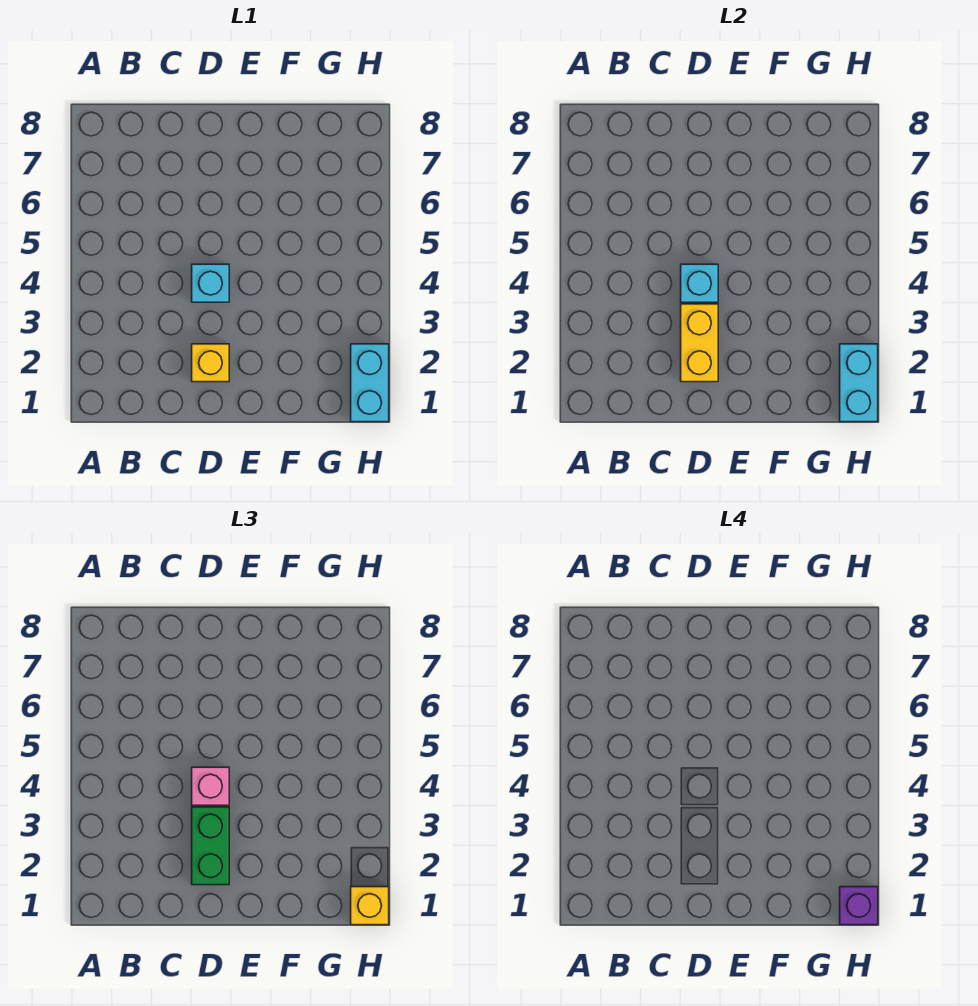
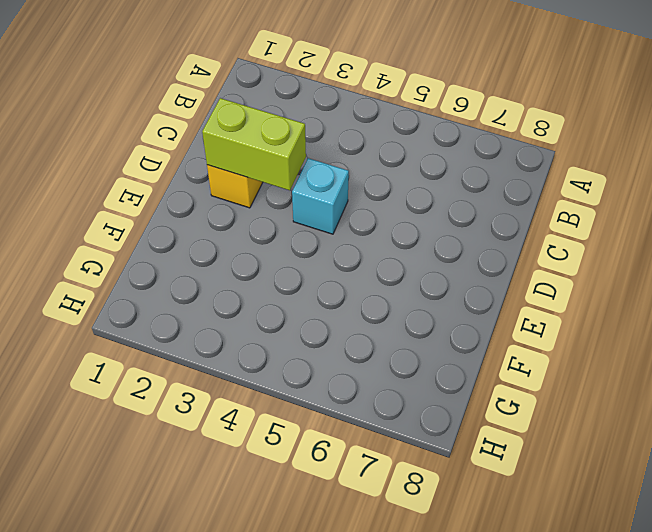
lime 1x2 brick [202,98,306,190] -> yellow 1x2 brick [681,304,718,382]
none -> cyan 1x2 brick [351,344,389,422]
none -> cyan 1x1 brick [681,264,718,302]

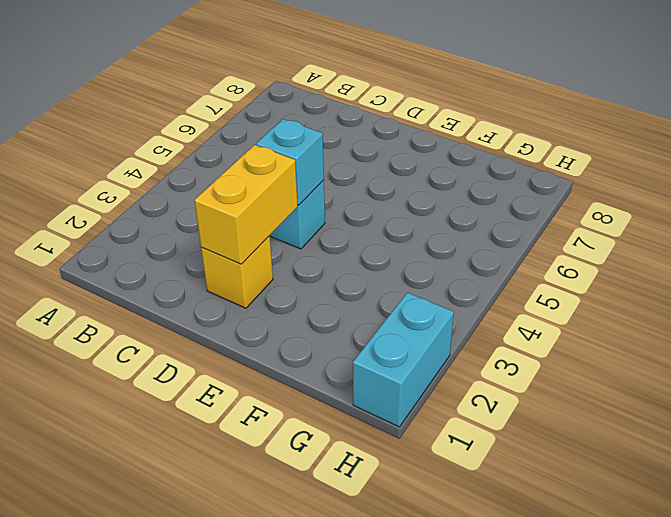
none -> cyan 1x2 brick [840,344,878,422]
none -> green 1x2 brick [192,807,229,885]

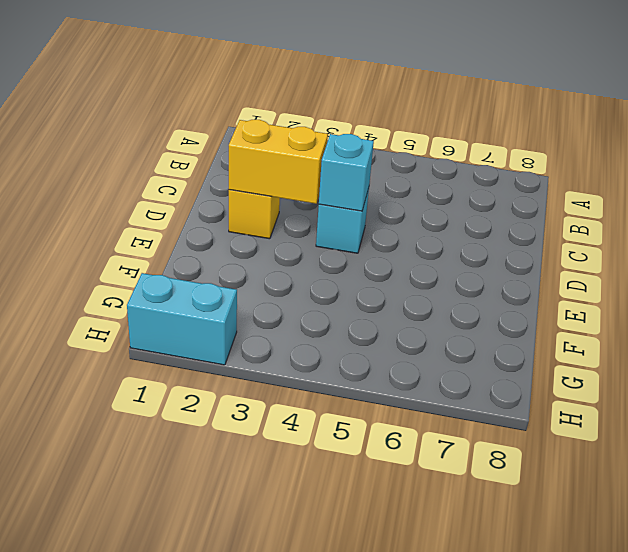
none -> cyan 1x2 brick [840,344,878,422]
none -> green 1x2 brick [192,807,229,885]

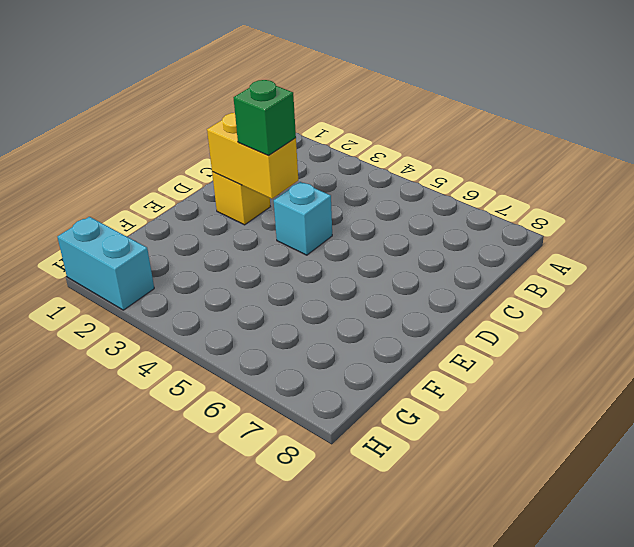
green 1x1 brick [234,80,296,156] -> green 1x2 brick [192,807,229,885]
none -> cyan 1x1 brick [681,264,718,302]
none -> cyan 1x2 brick [840,344,878,422]

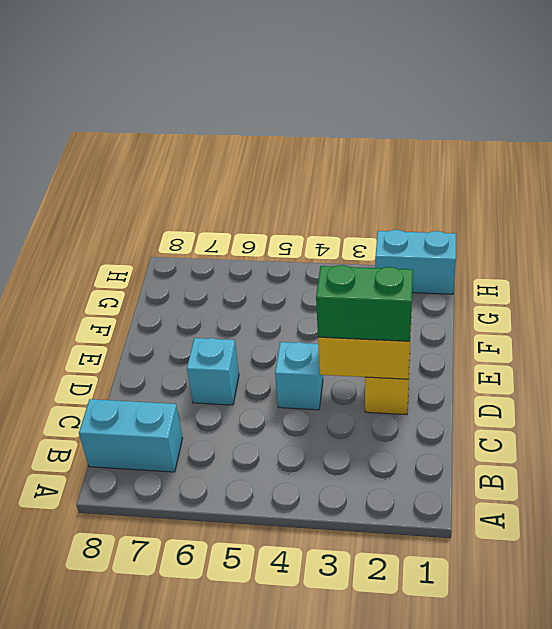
cyan 1x2 brick [79,399,183,472] -> cyan 1x2 brick moved to [840,344,878,422]
cyan 1x1 brick [187,338,239,405] -> cyan 1x1 brick moved to [681,264,718,302]
none -> pink 1x1 brick [192,767,229,805]
none -> yellow 1x1 brick [351,887,389,925]

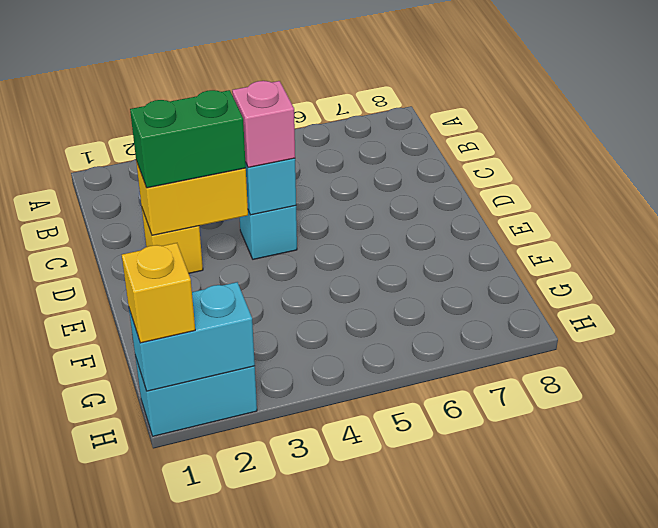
none -> purple 1x1 brick [840,887,878,925]

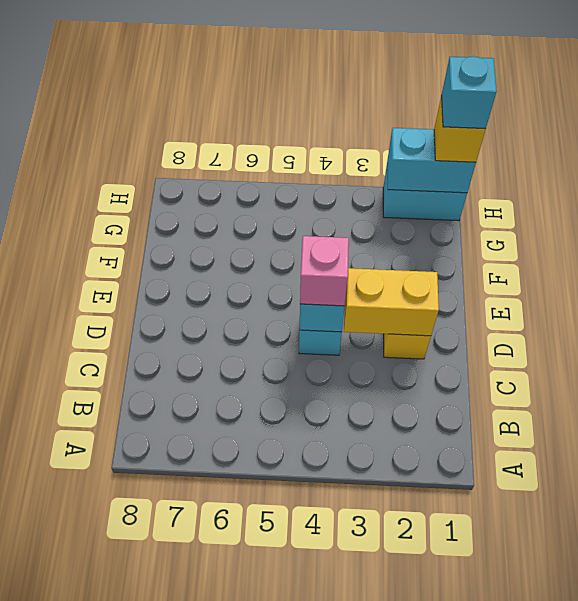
cyan 1x1 brick [442,56,497,129] -> purple 1x1 brick [840,887,878,925]
none -> green 1x2 brick [192,807,229,885]

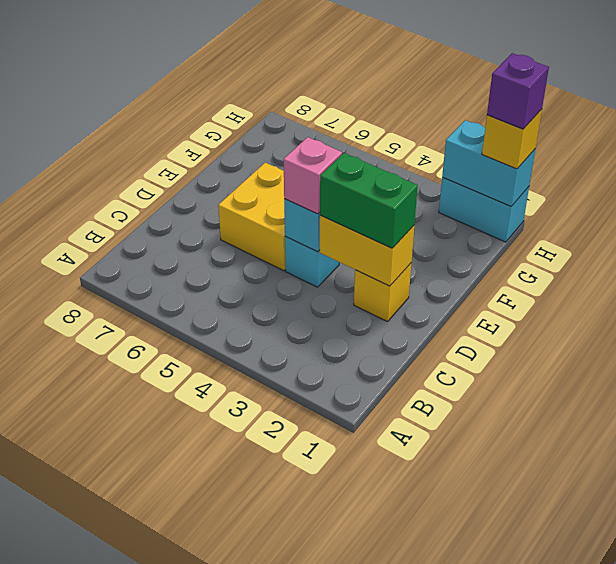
yellow 2x2 brick [218,163,285,271] -> none

